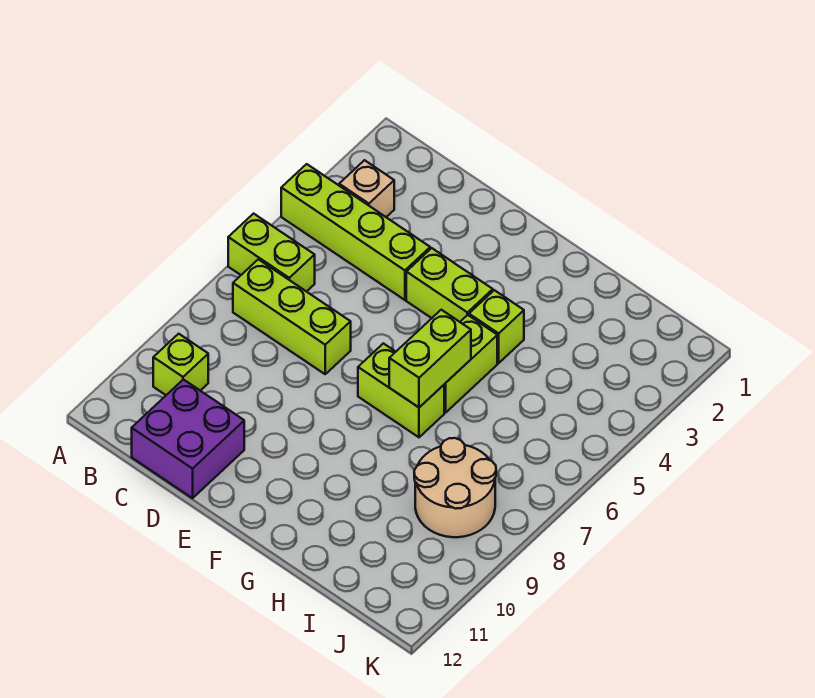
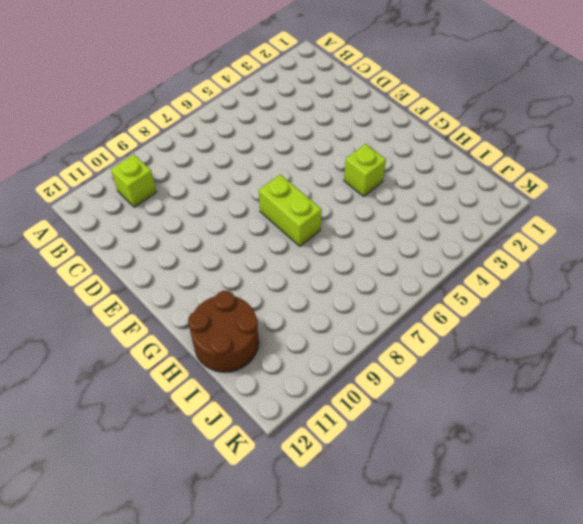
brown 2x2 round brick [188,291,259,372] -> none
none -> lime 1x4 brick [281,164,430,300]
none -> lime 1x2 brick [228,214,315,292]
none -> tan 1x1 brick [339,160,394,217]

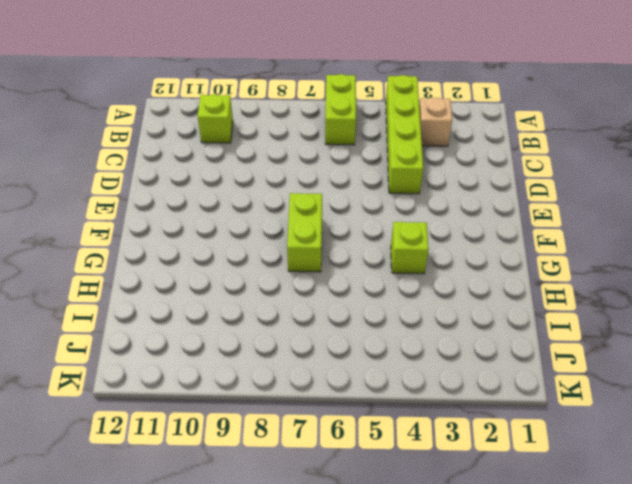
none -> lime 1x3 brick [233,259,351,374]
none -> purple 2x2 brick [132,380,244,498]
none -> lime 1x2 brick [406,248,493,322]

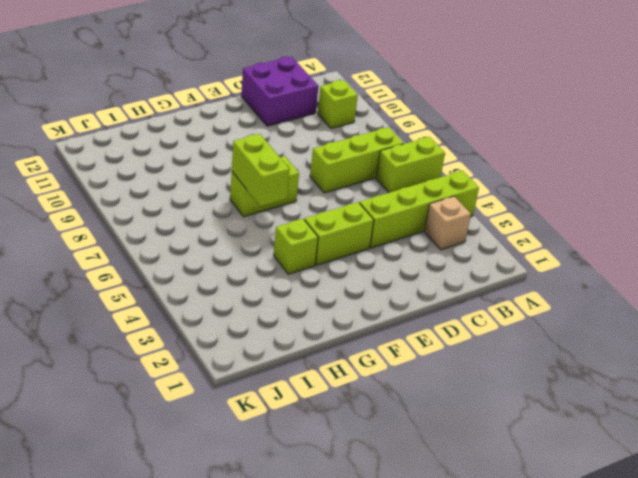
none -> lime 1x2 brick [444,315,497,413]
none -> tan 2x2 round brick [414,438,496,537]

